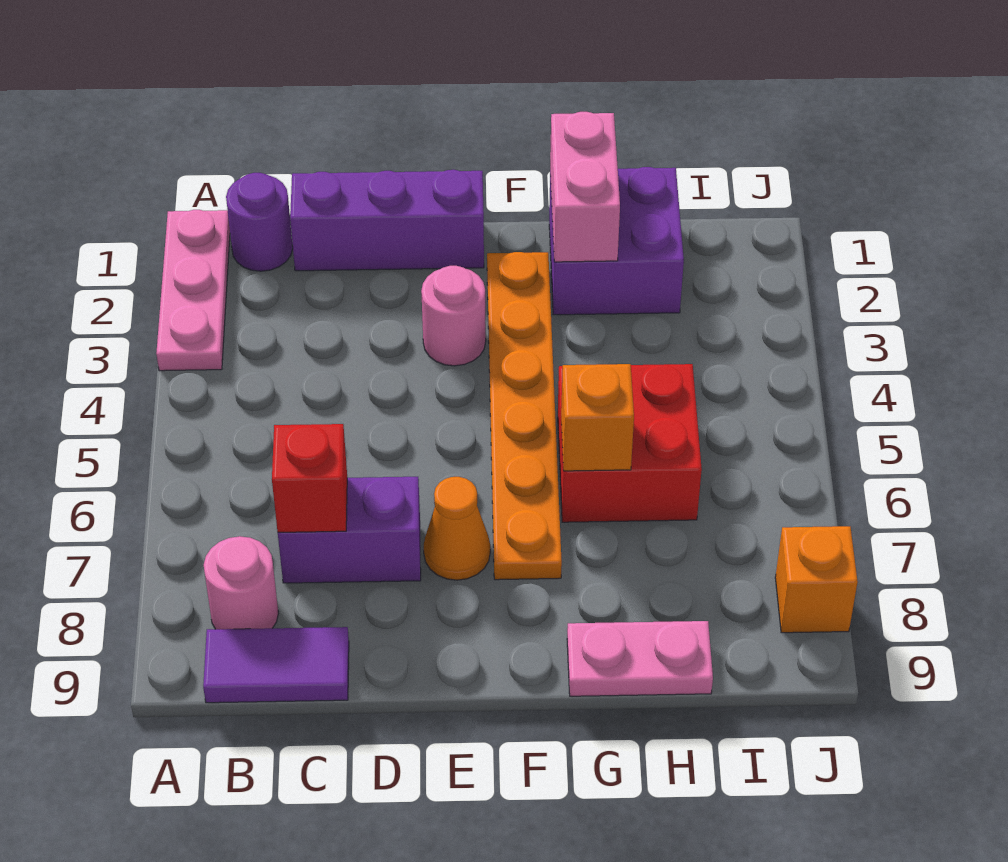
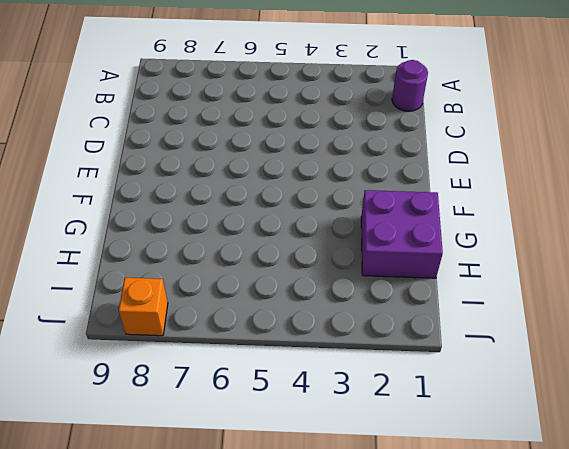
none -> pink 1x3 plate [156,210,230,371]
none -> pink 1x1 round brick [204,536,278,629]
none -> purple 1x2 tile [203,627,349,703]

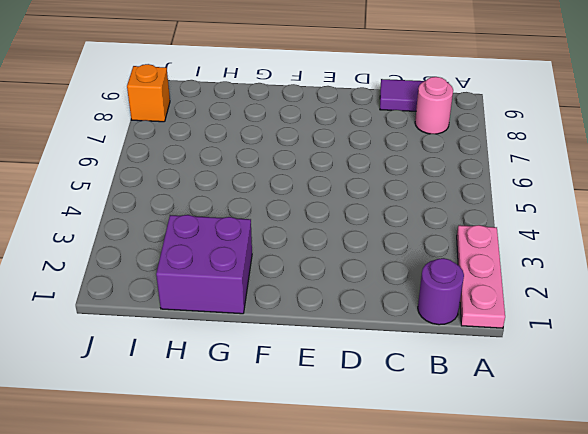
none -> purple 1x3 brick [290,170,484,271]
none -> purple 1x2 brick [278,477,421,583]
none -> pink 1x1 round brick [421,266,486,366]

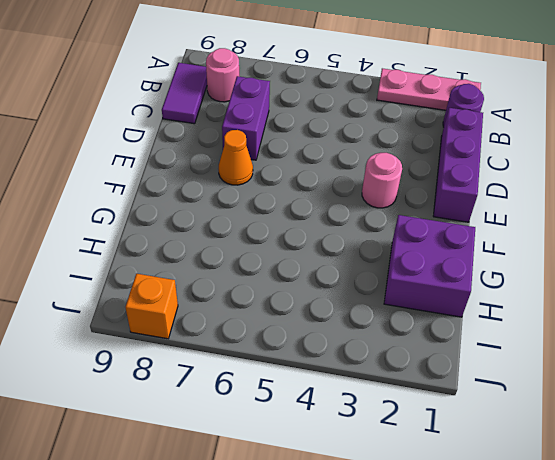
none -> orange 1x6 plate [487,252,562,580]
none -> red 2x2 brick [558,364,702,522]
none -> pink 1x2 plate [567,621,713,696]

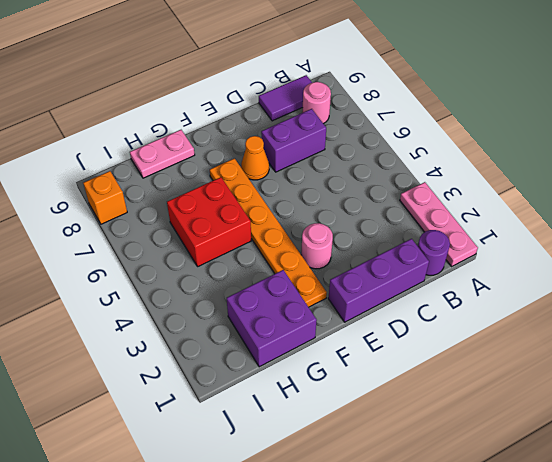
none -> red 1x1 brick [272,424,347,532]
none -> pink 1x2 brick [550,112,620,262]
none -> orange 1x1 brick [561,364,634,471]

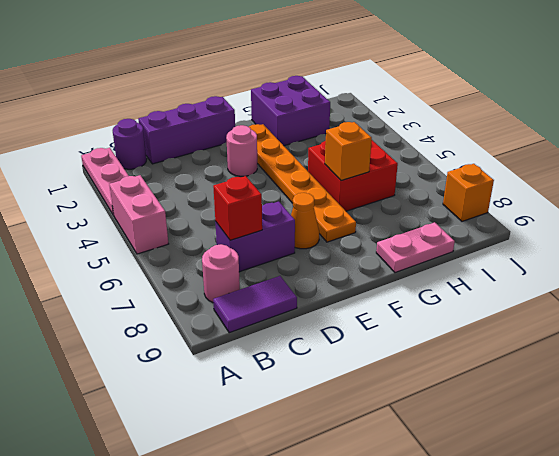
pink 1x2 brick [109,175,168,254] -> pink 1x2 brick moved to [550,112,620,262]

